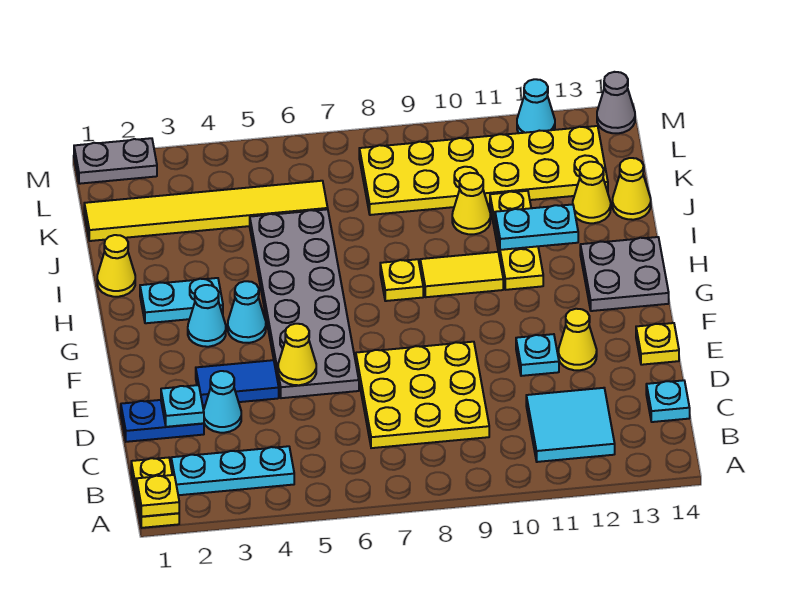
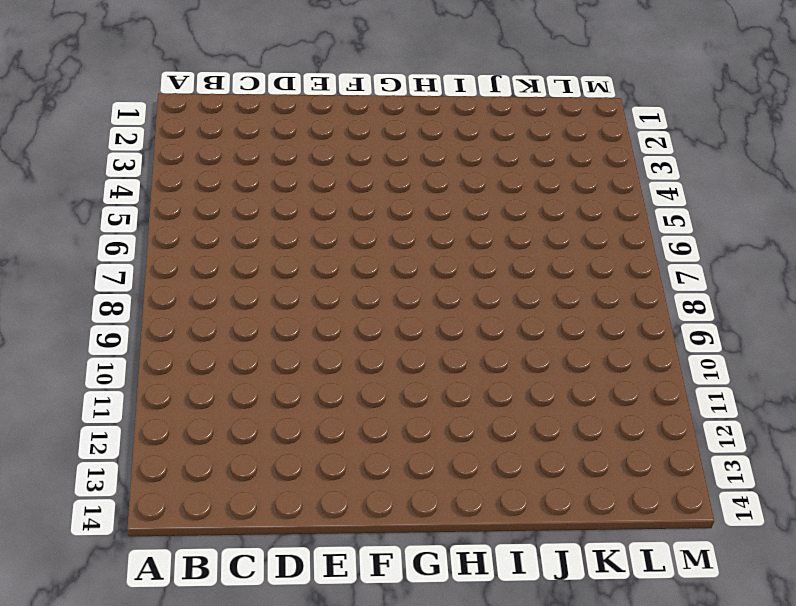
none -> yellow 1x2 plate [131,458,179,528]
none -> cyan 1x3 plate [171,446,294,495]
none -> cyan 2x2 tile [526,388,615,462]
none -> yellow 3x3 plate [356,342,489,448]

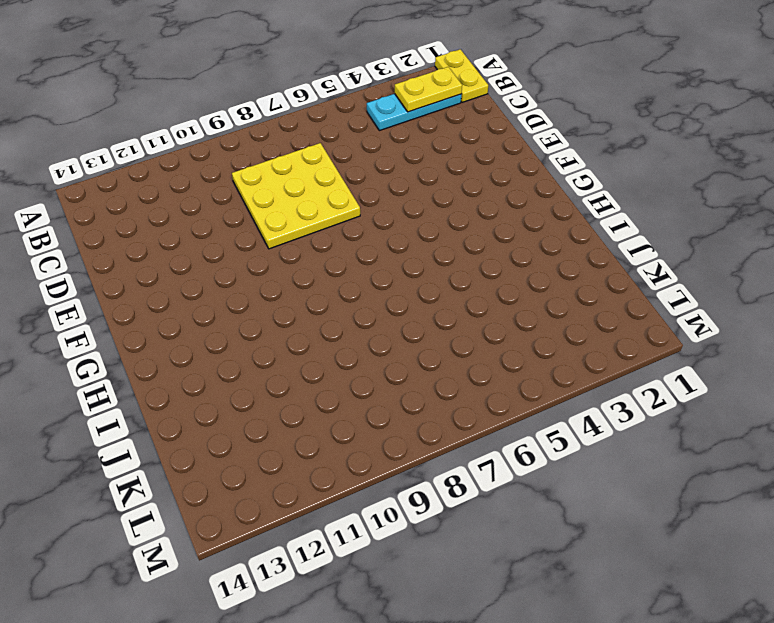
yellow 1x2 plate [395,67,462,112] -> none
none -> cyan 2x2 tile [526,388,615,462]
none -> cyan 1x1 plate [646,380,690,422]
none -> blue 1x2 plate [121,400,204,442]
none -> cyan 1x1 cone [204,371,241,433]

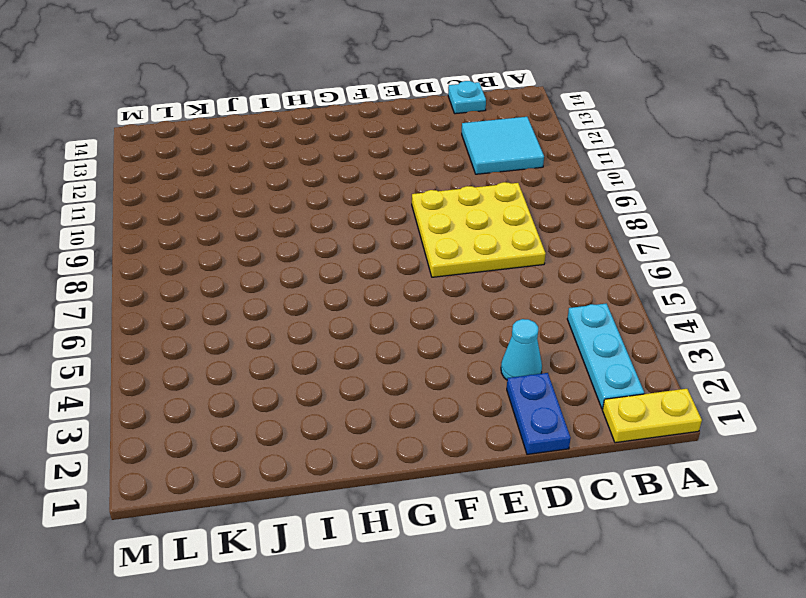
none -> blue 1x2 tile [196,360,279,405]
none -> grey 2x6 plate [250,209,359,398]
none -> cyan 1x1 plate [516,334,559,376]
none -> yellow 1x1 cone [558,309,597,370]

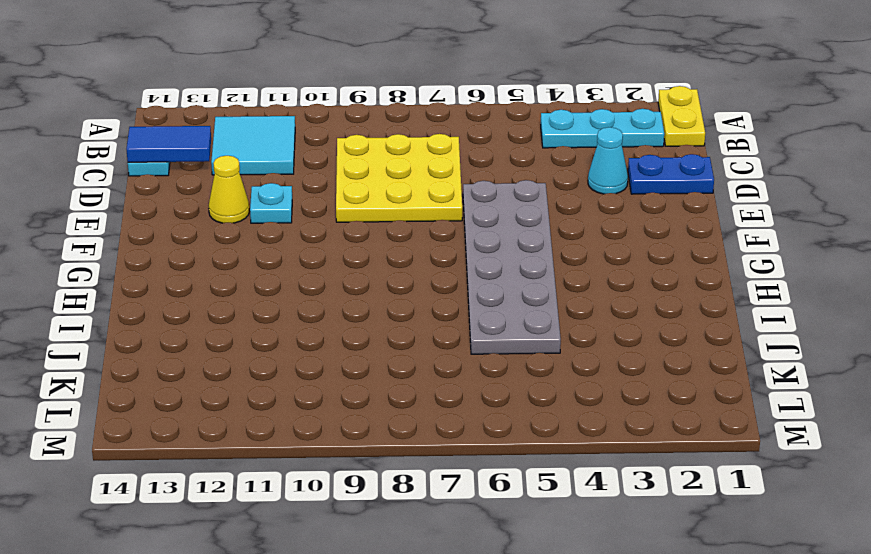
blue 1x2 tile [126,126,211,162] -> blue 1x2 tile moved to [196,360,279,405]
none -> yellow 1x1 plate [636,323,679,365]
none -> cyan 1x1 cone [188,285,226,347]
none -> cyan 1x1 cone [228,281,266,343]
none -> grey 2x2 plate [580,237,669,311]

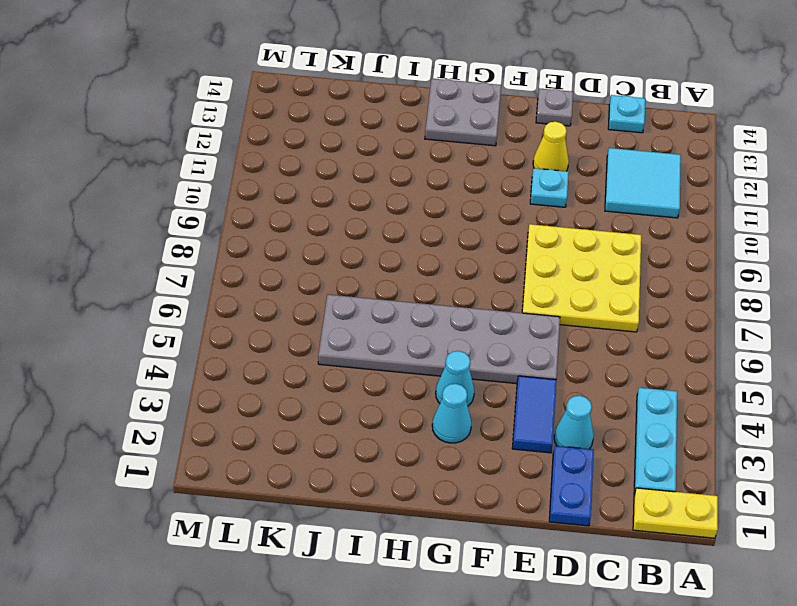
grey 1x1 plate [536,88,573,126] -> yellow 1x1 plate [636,323,679,365]
none -> cyan 1x2 plate [140,278,223,323]
none -> yellow 1x1 plate [380,259,423,301]
none -> yellow 1x2 tile [420,252,503,297]
none -> yellow 1x3 plate [490,191,543,290]

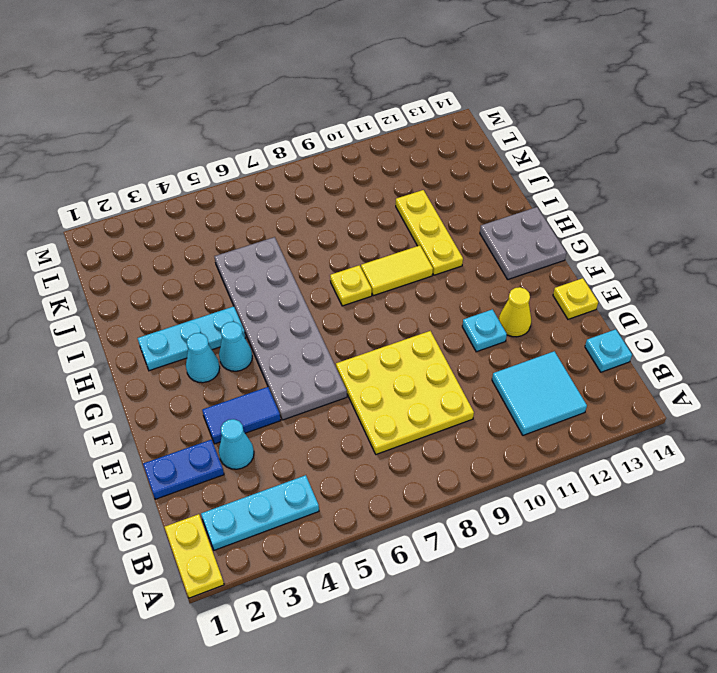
cyan 1x3 plate [138,306,246,371] -> cyan 1x2 plate [140,278,223,323]
none -> yellow 1x1 cone [97,235,135,297]
none -> yellow 1x1 cone [452,173,491,234]
none -> yellow 1x1 cone [573,162,611,223]
none -> yellow 1x1 cone [613,158,651,220]

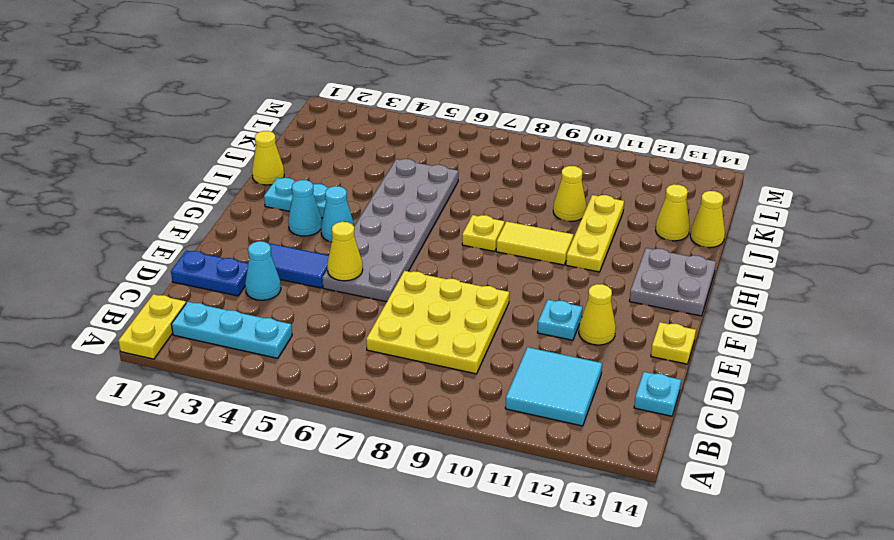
none -> yellow 1x6 tile [84,181,328,241]
none -> yellow 2x6 plate [359,126,608,215]
none -> grey 1x2 plate [74,138,157,184]
none -> cyan 1x1 cone [517,79,555,133]

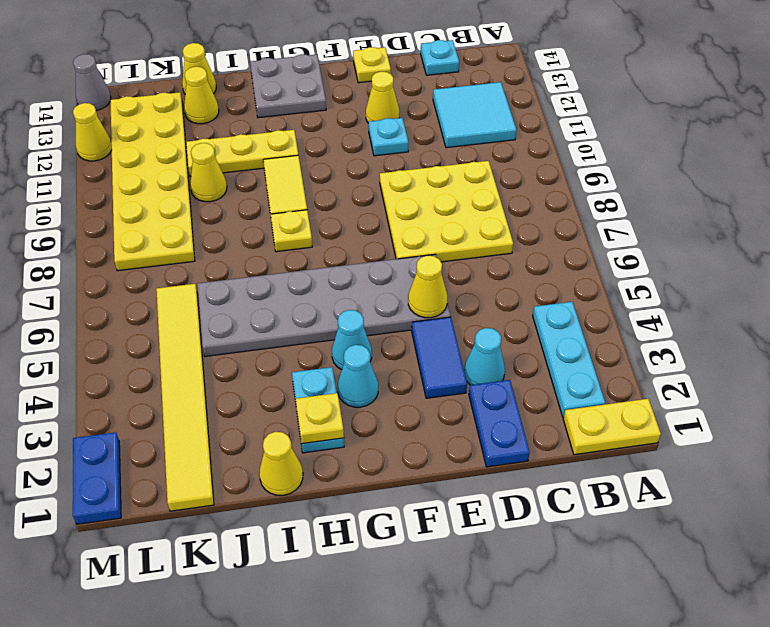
yellow 1x1 plate [296,393,344,444] -> yellow 1x1 plate moved to [136,475,179,517]
blue 1x2 plate [73,432,121,524] -> grey 1x2 plate [74,138,157,184]
yellow 1x1 cone [73,103,112,161] -> cyan 1x1 cone [517,79,555,133]
none -> cyan 1x1 plate [161,385,204,427]
none -> cyan 1x2 plate [495,204,578,250]

